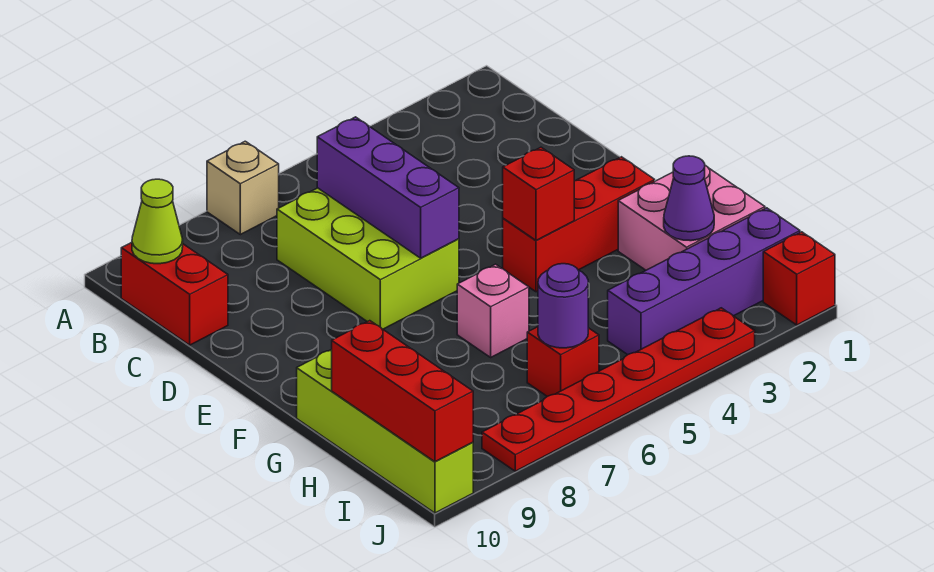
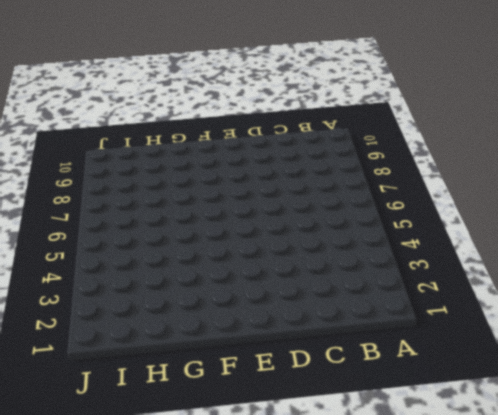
none -> tan 1x1 brick [207,141,279,235]
none -> red 1x2 brick [121,242,228,345]
none -> lime 2x3 brick [277,188,459,329]

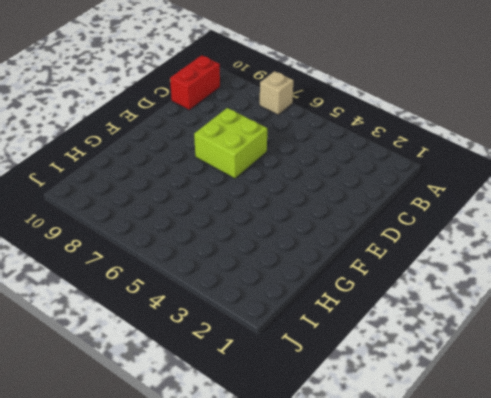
lime 2x2 brick [194,108,267,179] -> lime 2x3 brick [277,188,459,329]
none -> red 1x3 brick [503,157,655,292]
none -> pink 2x2 brick [618,165,765,270]
none -> pink 1x1 brick [457,264,529,357]

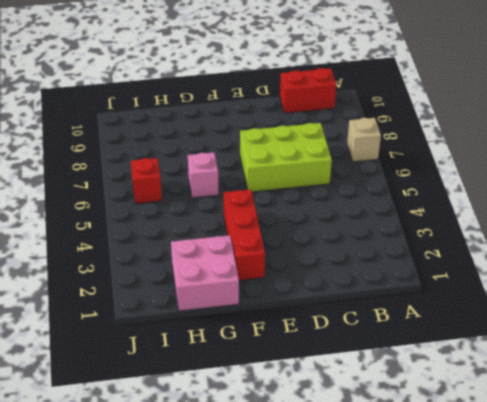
none -> lime 1x4 brick [297,349,473,513]
none -> purple 1x4 brick [608,208,800,355]
none -> red 1x1 brick [763,232,835,325]

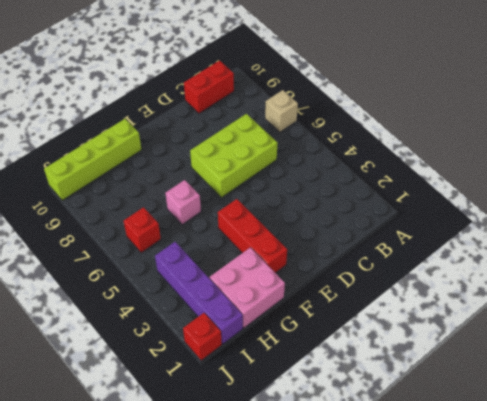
none -> red 1x6 plate [482,308,755,471]
none -> lime 1x1 cone [132,179,183,264]
none -> purple 1x3 brick [317,117,459,258]

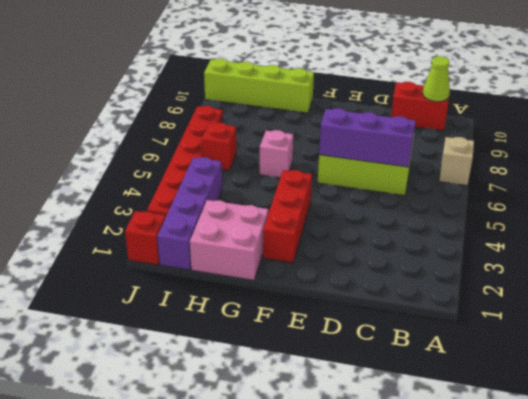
none -> red 1x1 brick [503,147,574,240]
none -> purple 1x1 cone [664,156,714,241]
none -> red 1x3 brick [332,321,473,462]

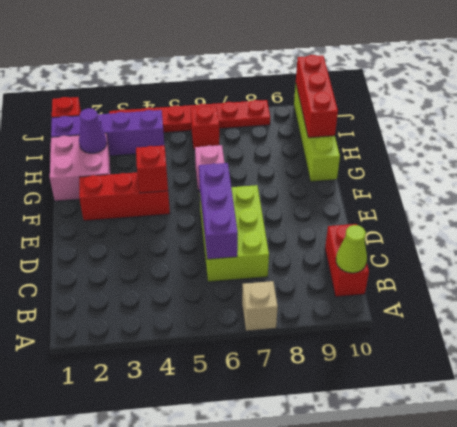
none -> purple 1x1 round brick [538,264,588,348]

